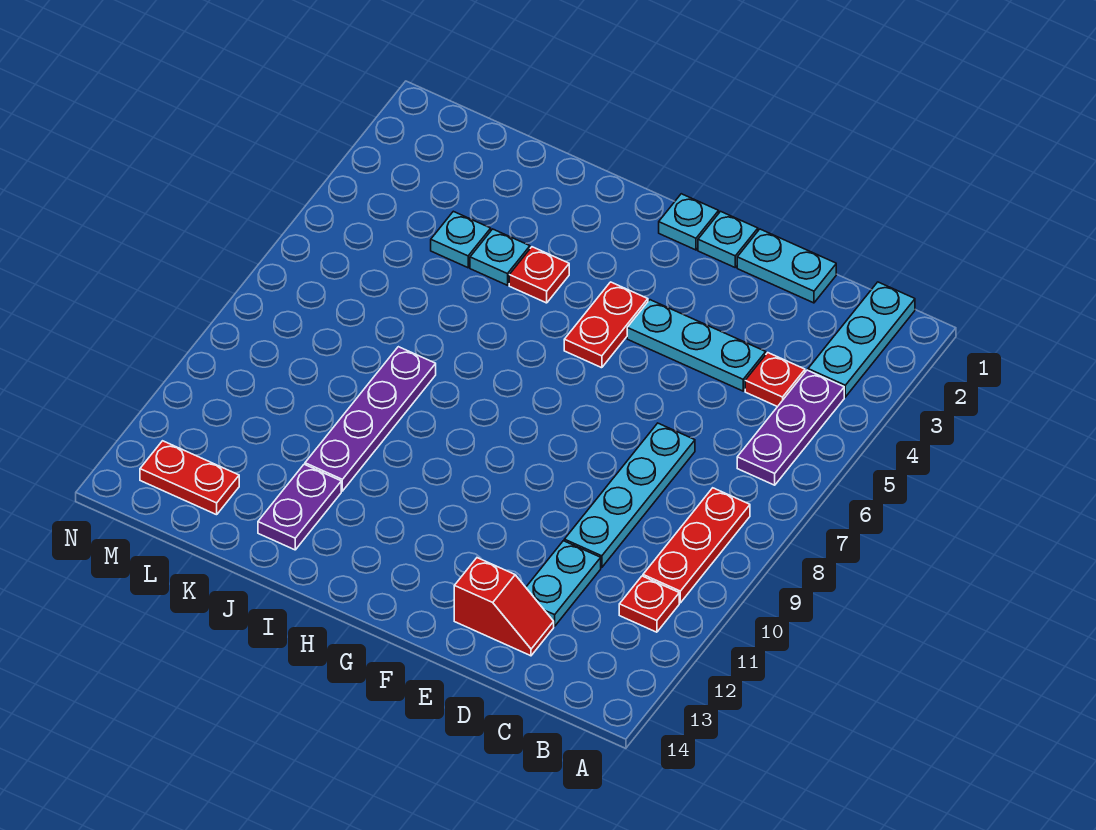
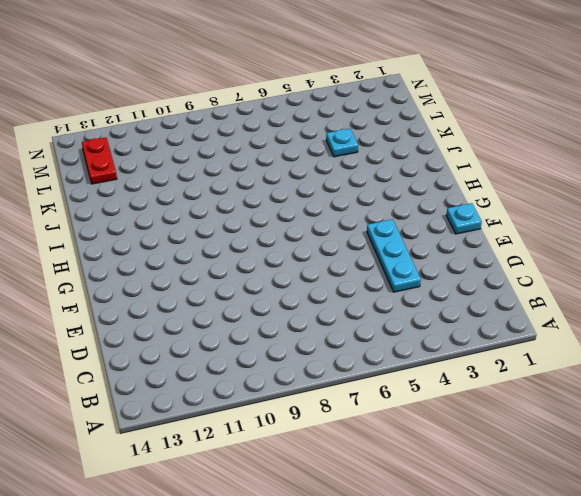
none -> cyan 1x3 plate [808,282,915,397]
none -> purple 1x3 plate [737,370,844,485]
none -> red 1x3 plate [643,488,750,603]

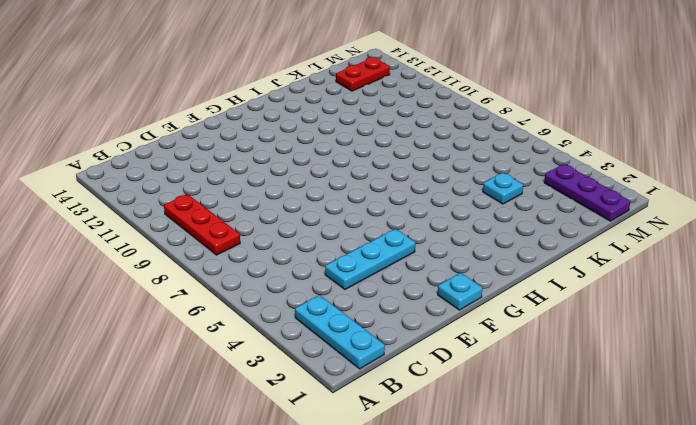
purple 1x3 plate [544,164,630,221] -> purple 1x3 plate moved to [737,370,844,485]
none -> red 1x1 plate [619,576,679,632]
none -> red 1x1 plate [745,353,805,407]
none -> cyan 1x2 plate [737,229,836,303]

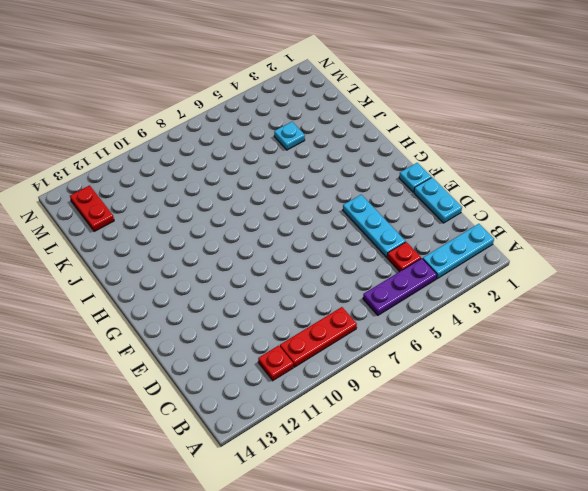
none -> cyan 1x4 plate [564,423,695,568]
none -> cyan 1x2 plate [526,541,601,626]
none -> red 1x2 slope [454,558,554,656]

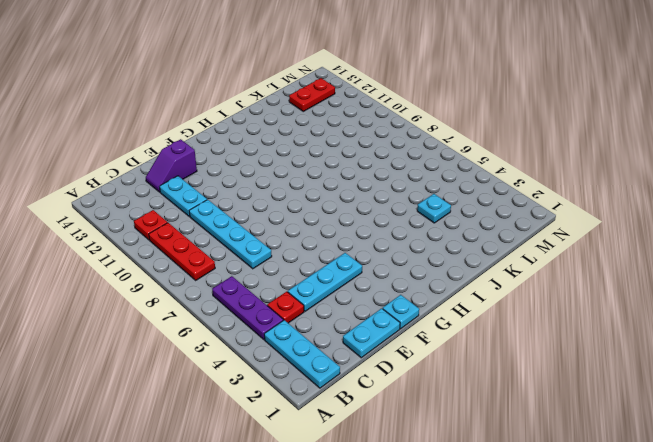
purple 1x2 slope [146,139,197,192] -> red 1x2 slope [454,558,554,656]
none -> cyan 1x1 plate [659,194,719,250]
none -> red 1x2 plate [564,282,648,368]
none -> red 1x1 plate [509,247,569,303]

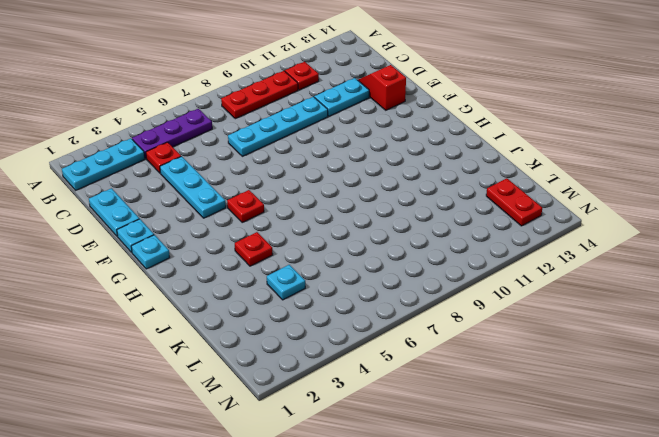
red 1x1 plate [227,190,264,223] -> red 1x2 plate [564,282,648,368]
none -> cyan 1x1 plate [470,229,530,285]
none -> purple 1x4 plate [305,347,436,491]
none -> purple 1x2 plate [258,464,341,550]

